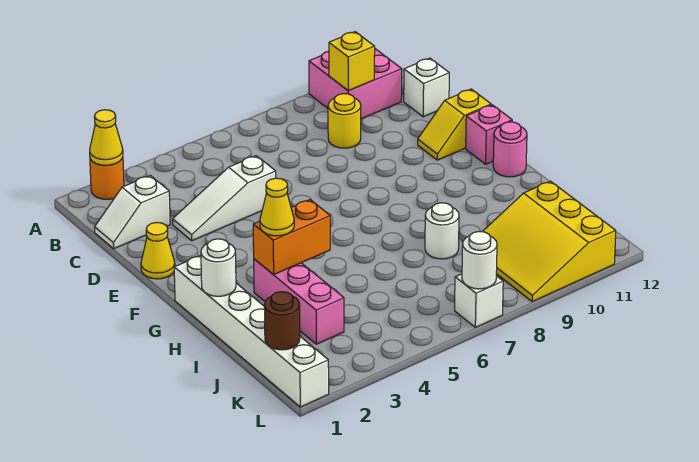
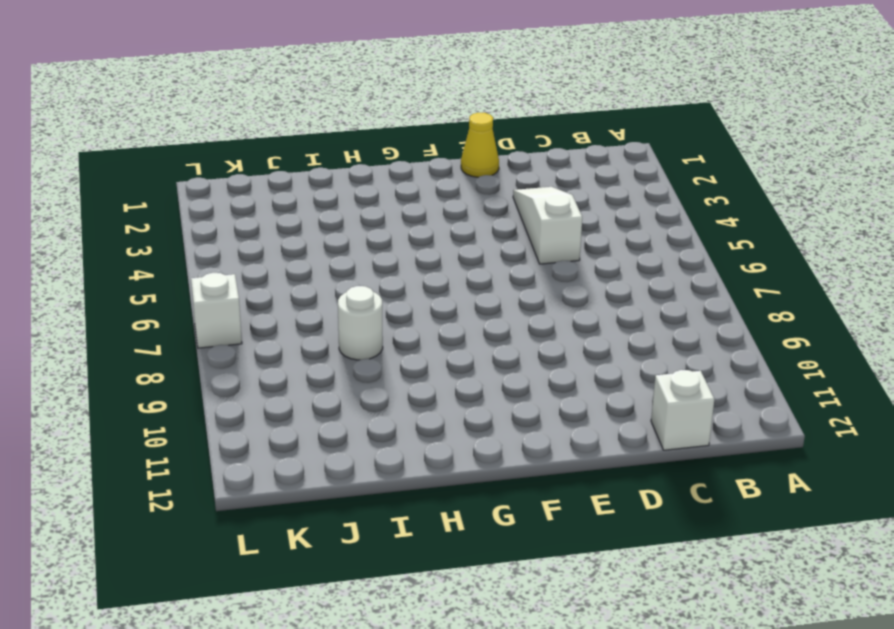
none -> orange 1x1 round brick [90,157,124,199]
none -> pink 2x2 brick [309,49,402,119]
none -> white 1x2 slope [95,175,170,249]

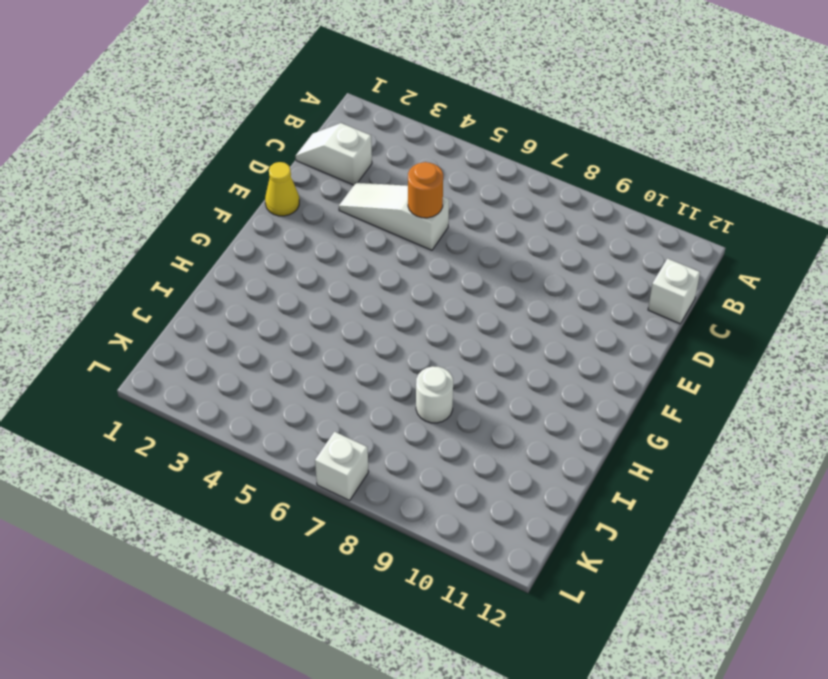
orange 1x1 round brick [408,162,443,218] -> orange 1x1 round brick moved to [90,157,124,199]
none -> pink 2x2 brick [309,49,402,119]
none -> yellow 1x1 round brick [328,94,361,148]
none -> yellow 1x2 slope [418,89,491,160]

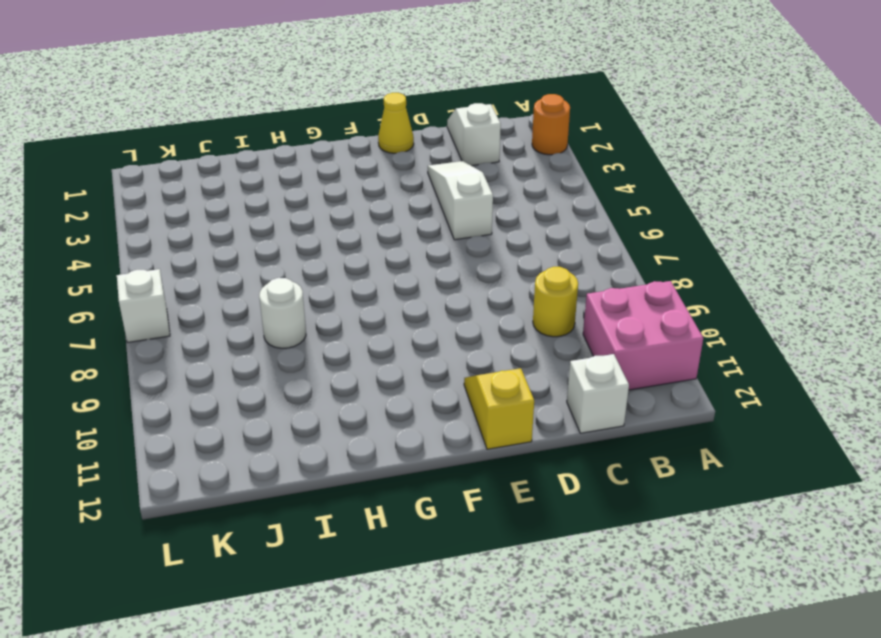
none -> pink 1x1 brick [466,105,512,164]
none -> white 1x6 brick [174,256,329,407]
none -> pink 1x1 round brick [493,122,527,177]

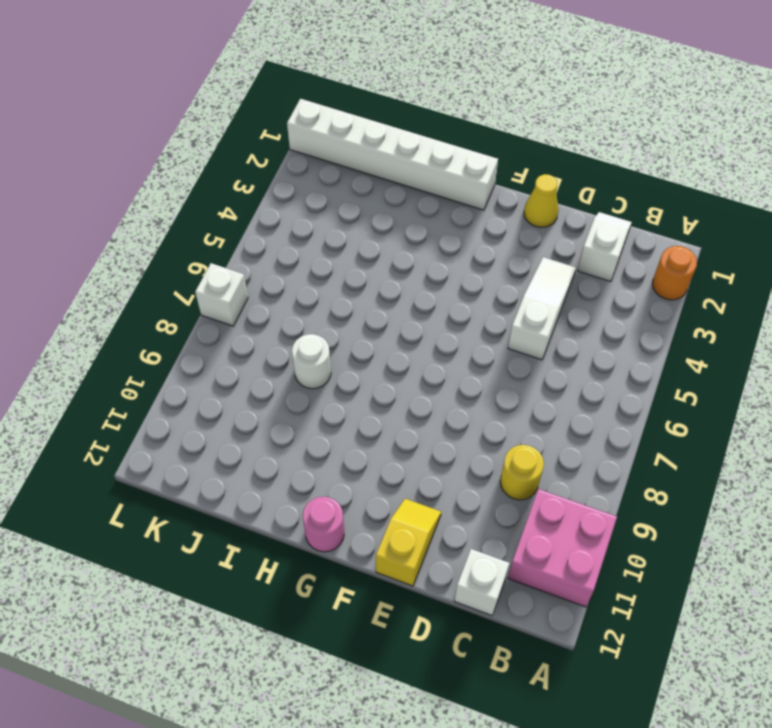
none -> pink 1x1 brick [466,105,512,164]
none -> pink 1x3 brick [254,259,344,344]
none -> yellow 3x3 slope [482,181,616,302]

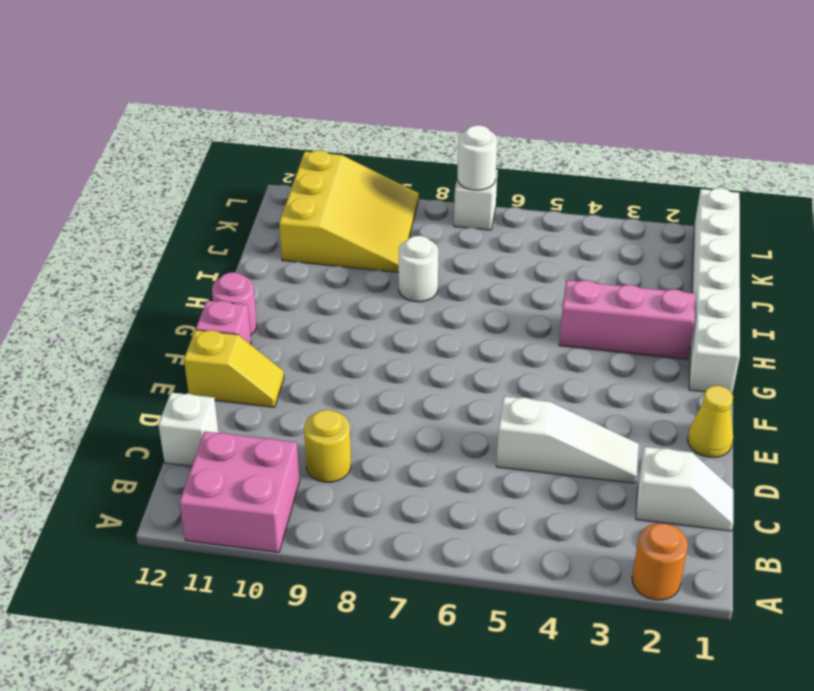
pink 1x3 brick [559,280,695,359] -> pink 1x3 brick turned to [254,259,344,344]
none -> yellow 1x1 cone [90,110,123,165]
none -> yellow 1x1 brick [329,32,375,91]
none -> white 1x1 round brick [201,239,236,296]

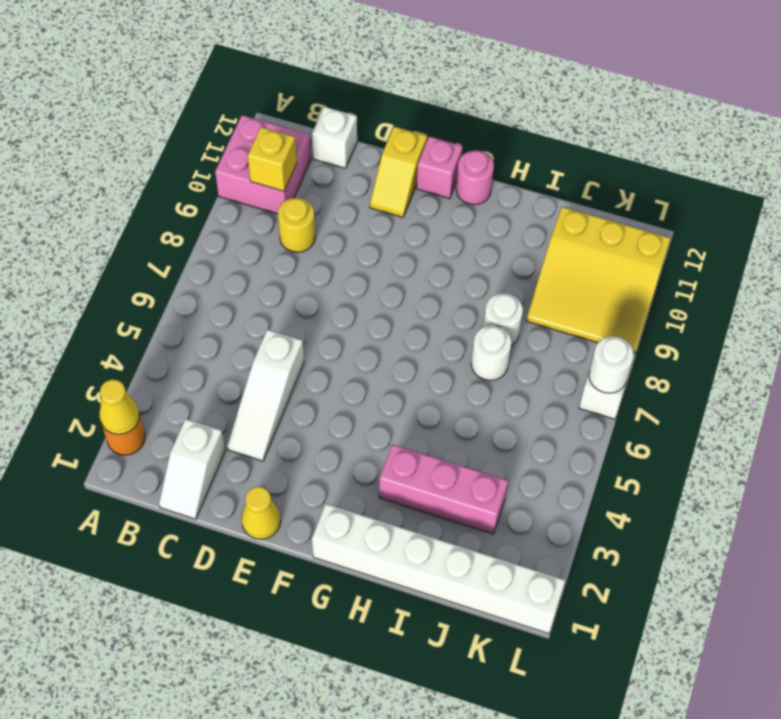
white 1x1 round brick [471,325,512,380] -> white 1x1 round brick moved to [201,239,236,296]
none -> orange 1x2 brick [253,200,330,275]
none -> brown 1x1 round brick [264,292,300,350]
none -> yellow 1x1 cone [260,178,294,236]

